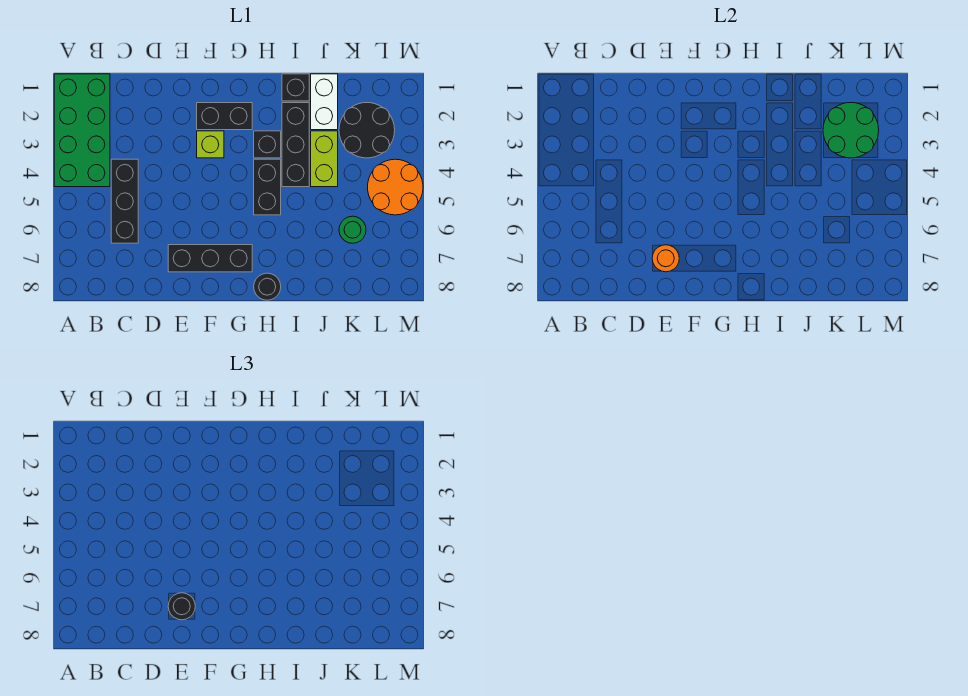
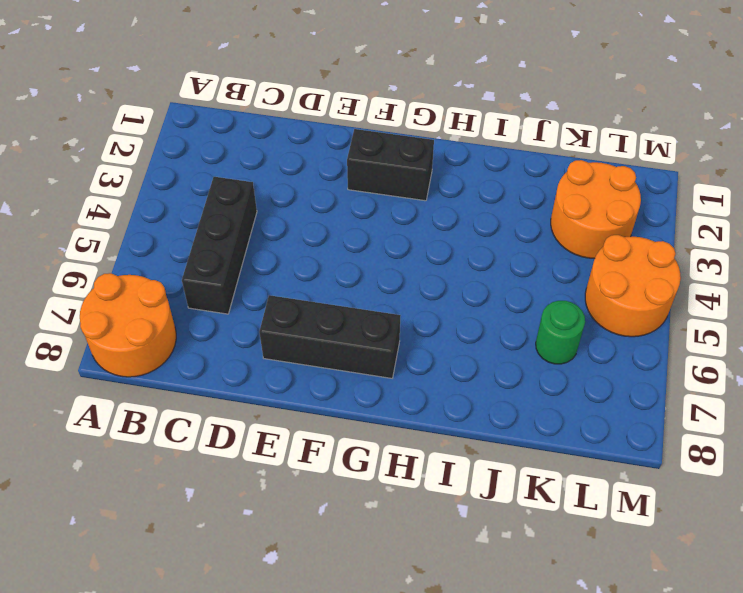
orange 2x2 round brick [80,273,176,377] -> none
orange 2x2 round brick [551,160,641,259] -> black 2x2 round brick [339,103,395,158]
none -> green 2x4 brick [54,74,110,187]
none -> lime 1x1 brick [197,131,224,158]
none -> black 1x1 brick [254,131,281,158]

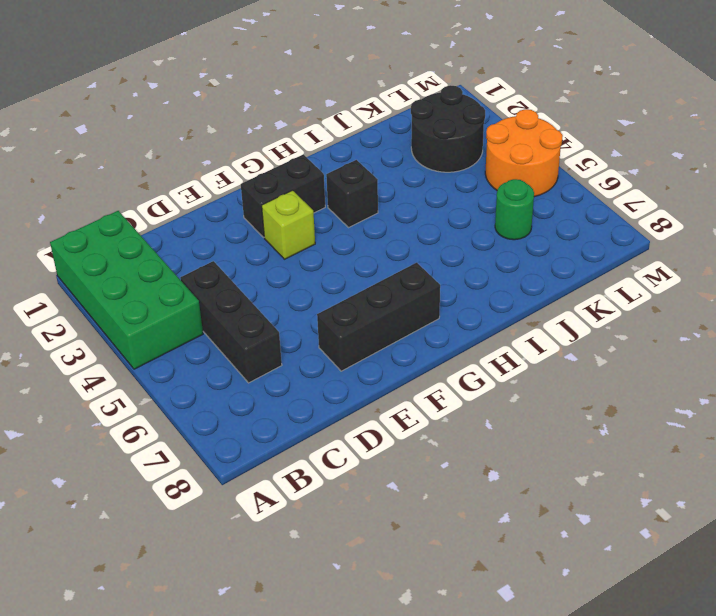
none -> black 1x2 brick [254,159,281,215]
none -> black 1x1 round brick [254,273,281,300]
none -> black 1x1 brick [282,74,309,101]

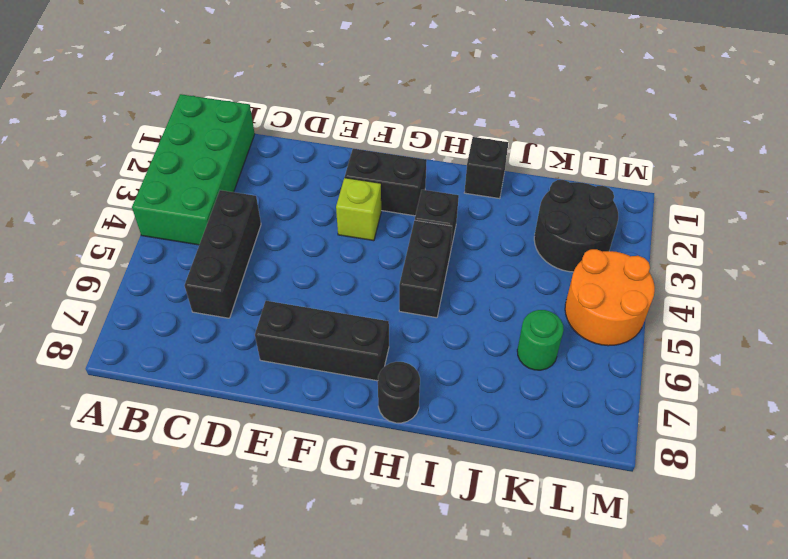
none -> black 1x3 brick [282,103,309,187]
none -> white 1x2 brick [311,74,338,130]
none -> lime 1x2 brick [311,131,338,187]

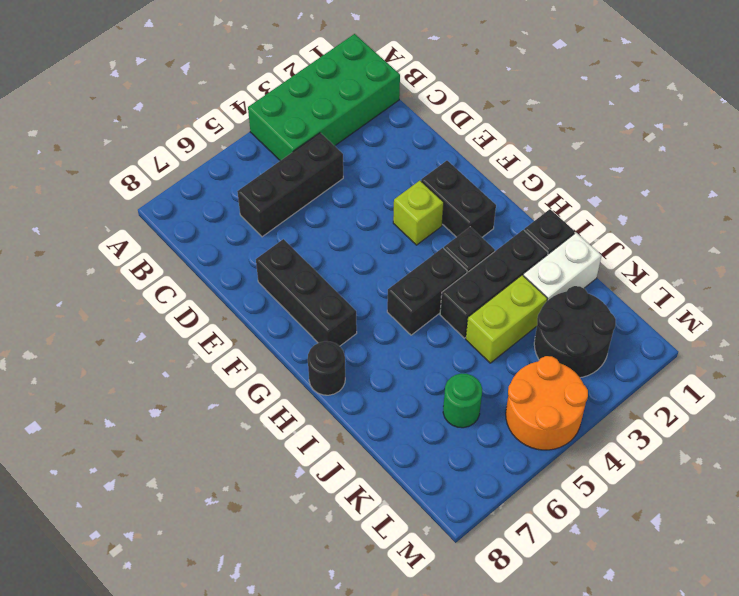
none -> orange 1x1 round brick [652,245,679,272]
none -> green 2x2 round brick [823,103,879,158]
none -> black 1x1 round brick [168,593,195,620]

